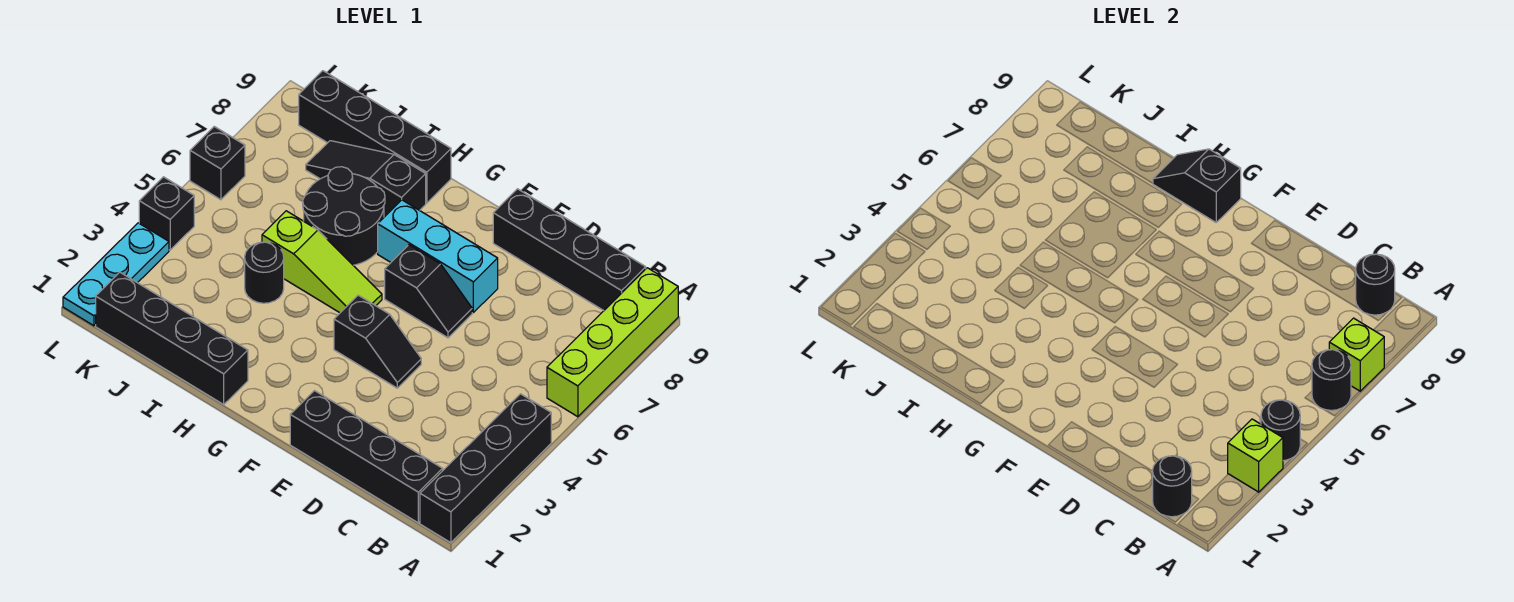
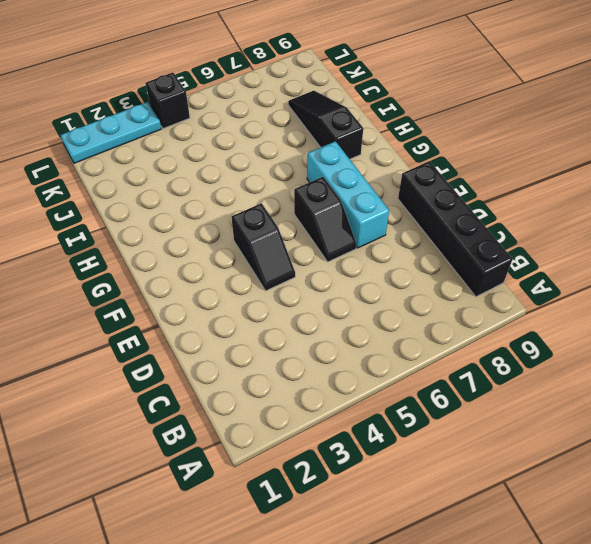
none -> black 1x4 brick [420,394,551,543]
none -> lime 1x4 brick [547,268,678,417]
none -> black 1x4 brick [290,391,443,523]

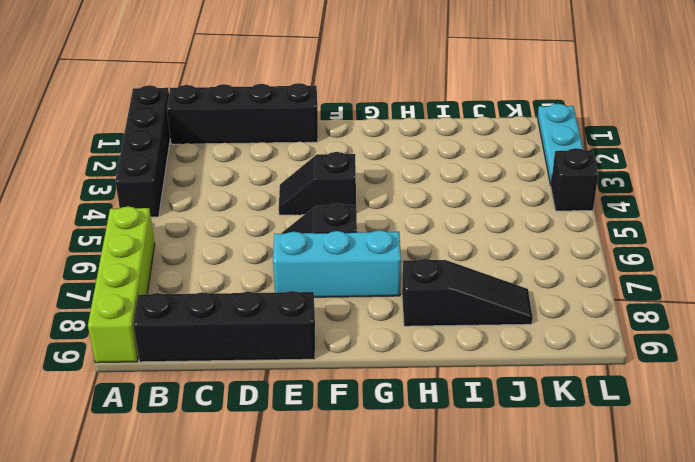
none -> lime 1x3 slope [262,211,382,313]
none -> black 1x4 brick [96,272,248,404]
none -> black 2x2 round brick [303,167,385,265]

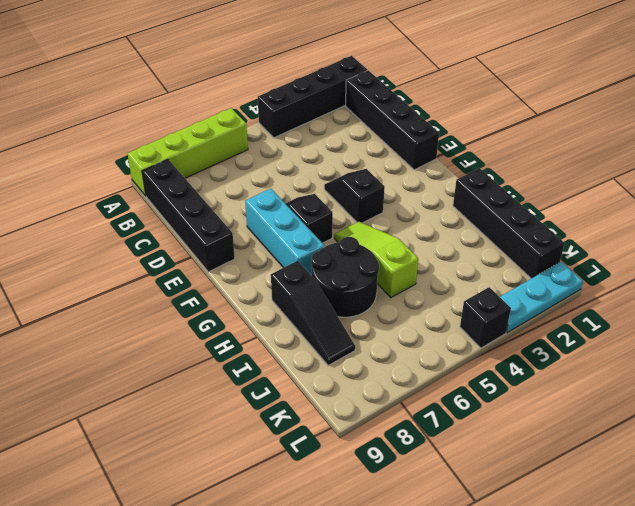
none -> black 1x4 brick [299,71,451,203]
none -> black 1x1 round brick [245,242,284,303]
none -> black 1x1 brick [190,127,245,200]

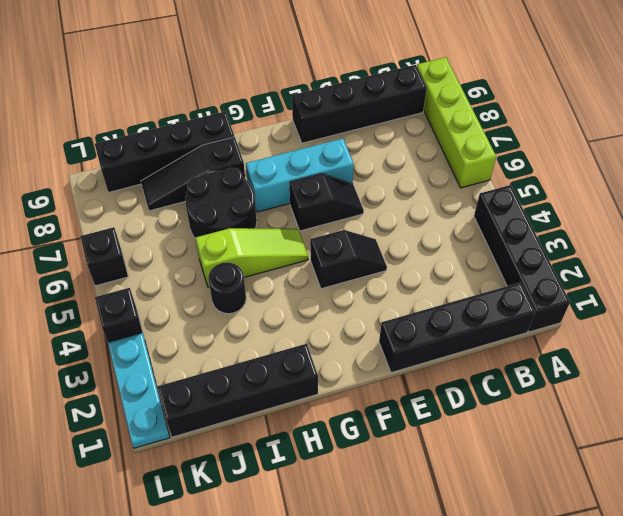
none -> lime 1x1 brick [1228,419,1283,492]
none -> black 1x1 round brick [1261,400,1300,461]
none -> black 1x1 round brick [1312,350,1351,410]

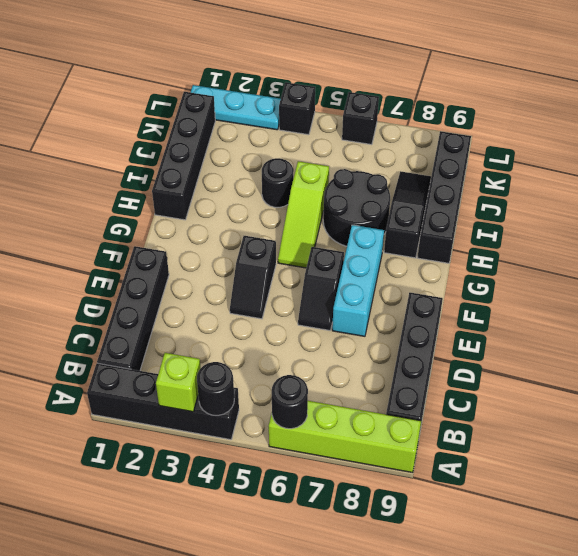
none -> lime 1x1 brick [1329,318,1384,391]
none -> black 1x1 round brick [1153,456,1192,517]
none -> black 1x1 round brick [1356,254,1395,315]

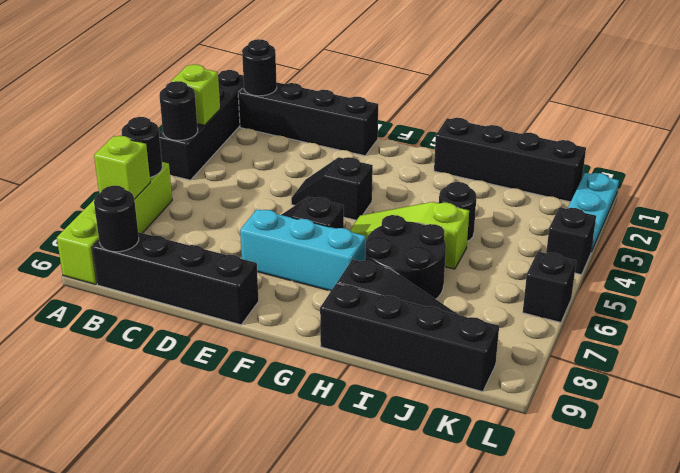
none -> black 1x2 slope [1153,149,1241,222]

